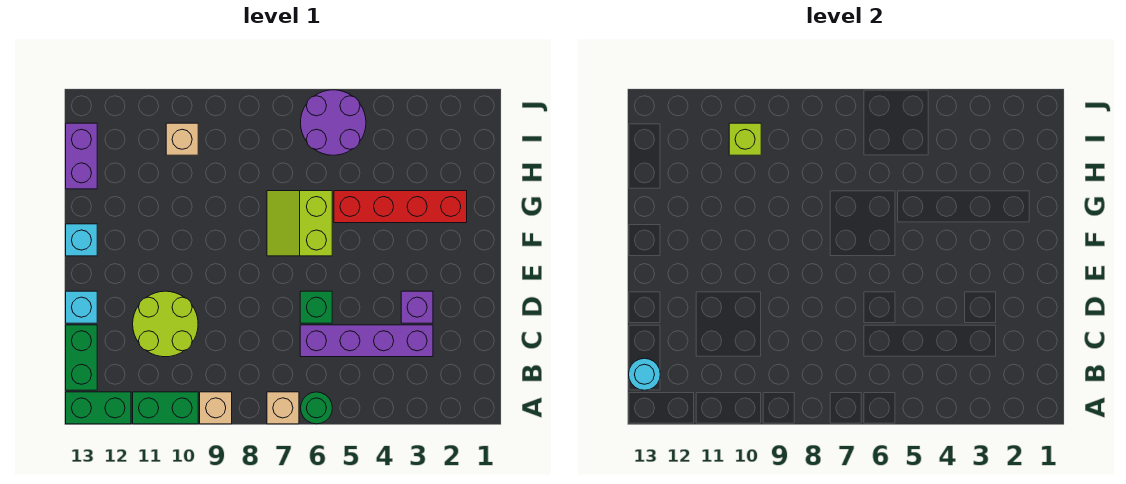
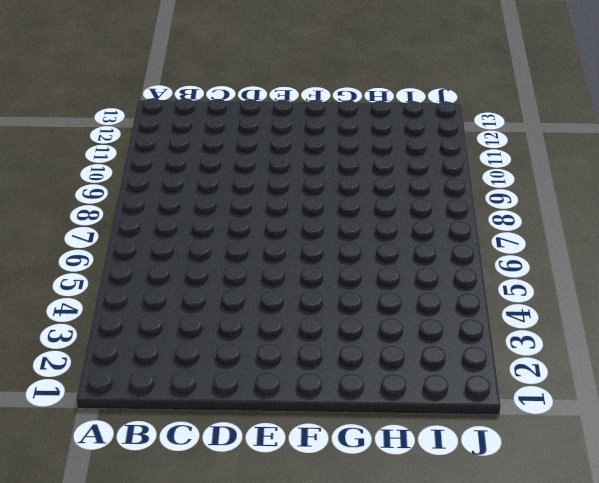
none -> green 1x1 round brick [301,392,332,424]
none -> tan 1x1 brick [267,392,299,424]
none -> tan 1x1 brick [200,392,232,424]

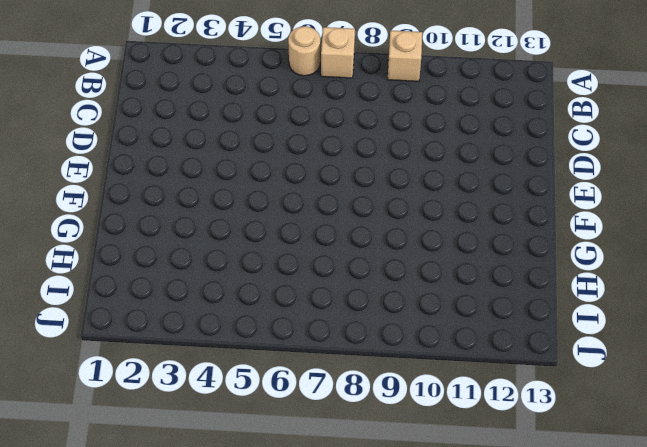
tan 1x1 round brick [288,26,320,76] -> green 1x1 round brick [301,392,332,424]
none -> green 1x2 brick [133,392,198,424]
none -> green 1x2 brick [66,392,131,424]
none -> green 1x2 brick [66,325,97,390]

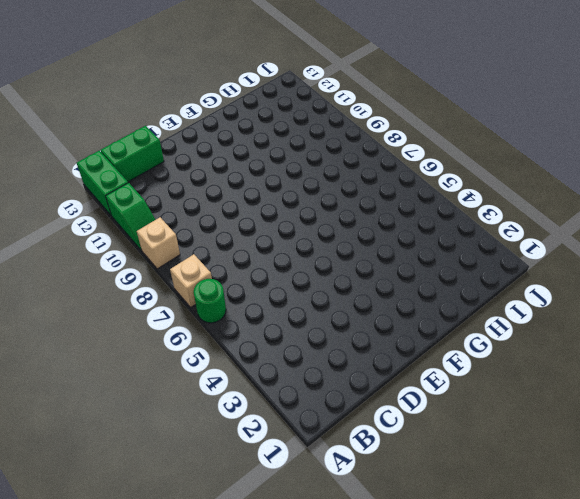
green 1x2 slope [106,183,155,250] -> green 1x2 brick [133,392,198,424]
none -> purple 1x4 brick [300,325,433,357]
none -> lime 2x2 round brick [133,291,198,357]
none -> purple 1x1 brick [401,291,433,323]

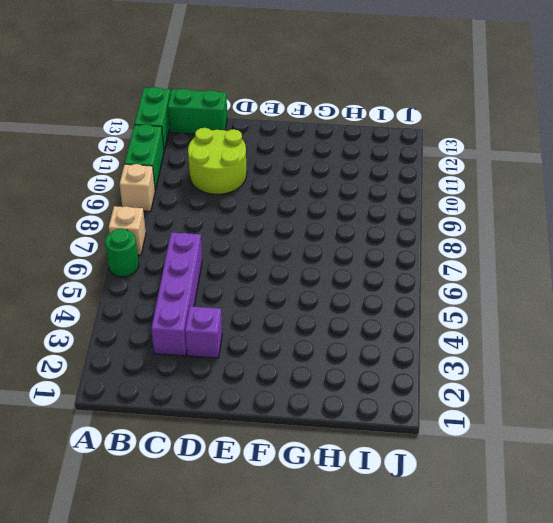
none -> green 1x1 brick [300,291,332,323]
none -> cyan 1x1 brick [66,291,97,323]
none -> lime 2x2 slope [267,191,332,256]

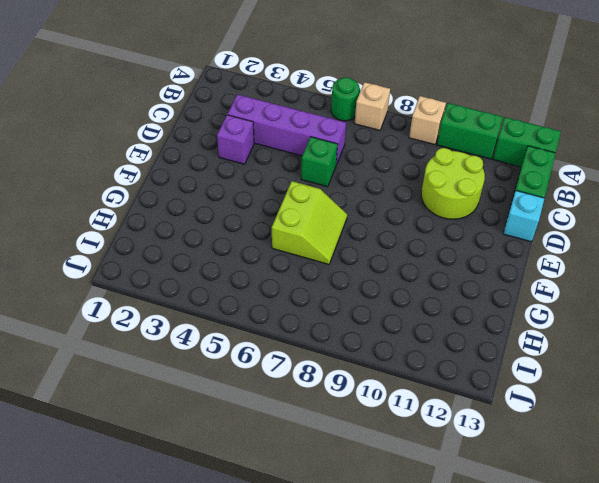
none -> cyan 1x1 brick [66,224,97,256]
none -> red 1x4 brick [334,191,467,223]
none -> purple 1x2 brick [66,123,97,189]

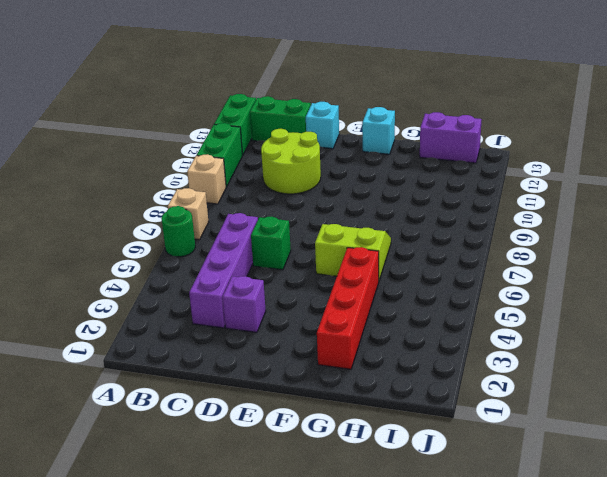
none -> purple 2x2 round brick [301,90,366,155]
none -> tan 1x1 brick [166,123,198,155]
none -> cyan 1x1 round brick [629,358,660,390]

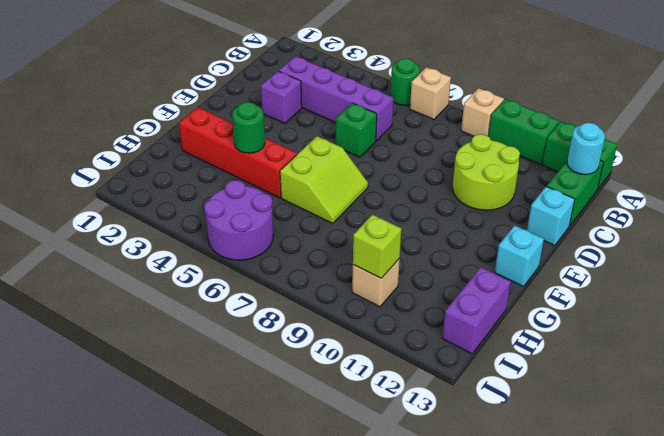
green 1x1 round brick [232,102,265,153] -> none

